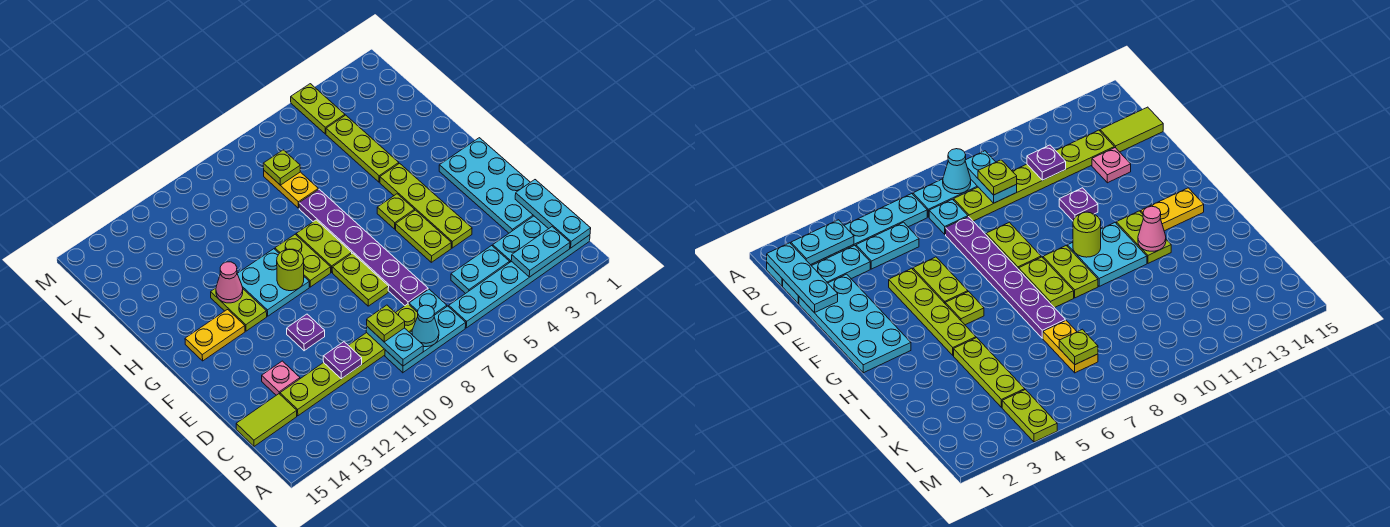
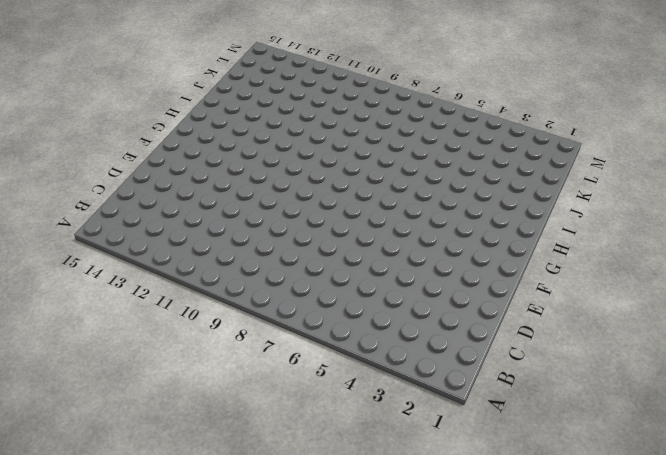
none -> cyan 1x6 plate [449,235,590,328]
none -> cyan 1x3 plate [385,306,466,373]
none -> cyan 1x3 plate [493,216,548,263]
none -> cyan 1x2 plate [451,246,509,294]

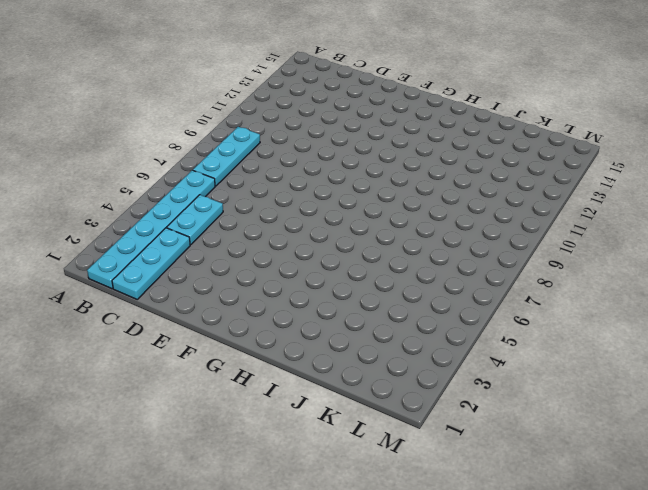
none -> cyan 1x1 plate [409,289,447,315]
none -> lime 1x6 plate [280,304,418,416]
none -> lime 1x2 tile [236,394,297,446]
none -> cyan 2x4 plate [439,138,534,233]

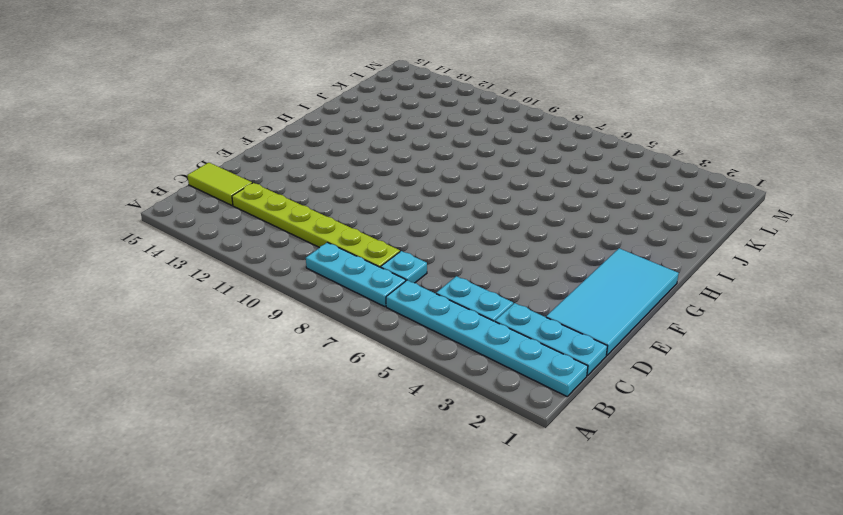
cyan 2x4 tile [546,248,679,355] -> cyan 2x4 plate [439,138,534,233]
none -> purple 1x6 plate [299,189,428,306]
none -> pink 1x1 plate [262,361,300,395]
none -> lime 1x4 plate [380,163,472,248]
none -> lime 1x2 plate [396,210,451,262]

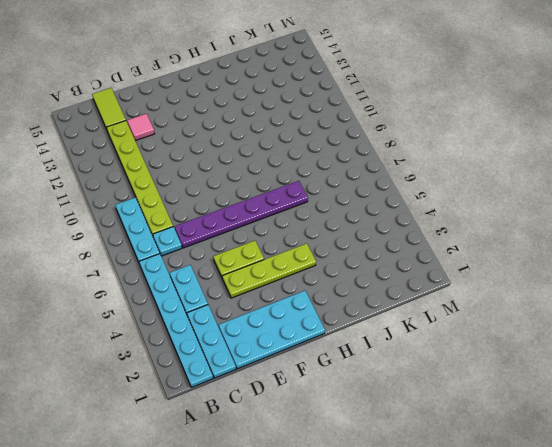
pink 1x1 tile [127,114,154,141] -> pink 1x1 plate [262,361,300,395]
none -> lime 1x2 plate [332,253,389,306]
none -> purple 1x1 plate [287,314,325,351]
none -> lime 1x1 plate [377,194,415,229]
none -> lime 1x2 plate [296,220,352,272]

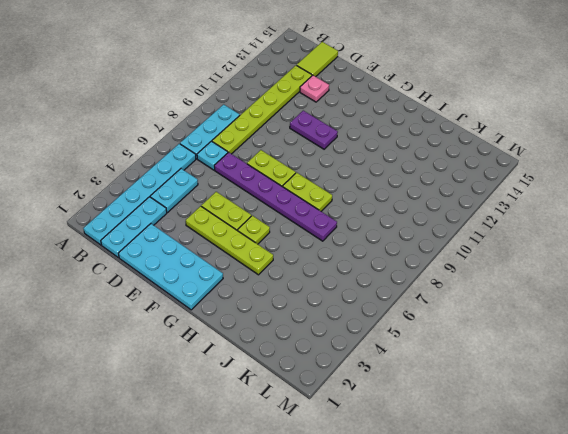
purple 1x2 plate [290,111,338,149] -> purple 1x1 plate [287,314,325,351]
none -> lime 1x2 plate [275,234,331,287]
none -> cyan 2x2 plate [237,249,309,316]
none -> lime 1x2 plate [211,288,267,331]
none -> yellow 1x2 plate [185,310,245,361]

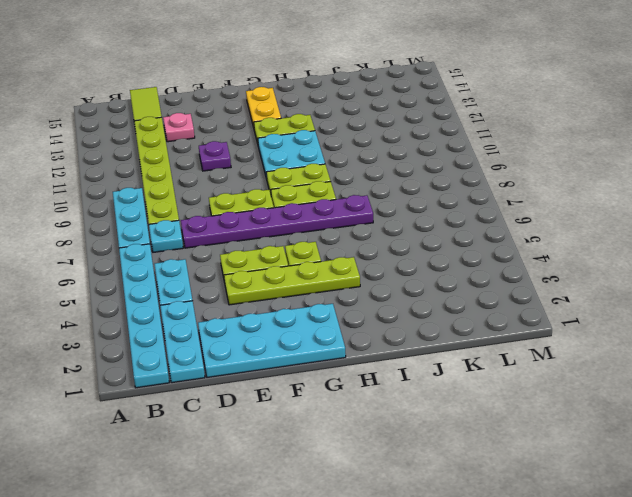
none -> lime 1x3 plate [326,115,399,182]
none -> yellow 1x2 plate [264,171,318,208]
none -> lime 1x2 plate [291,84,345,134]
none -> cyan 1x3 plate [515,180,591,248]

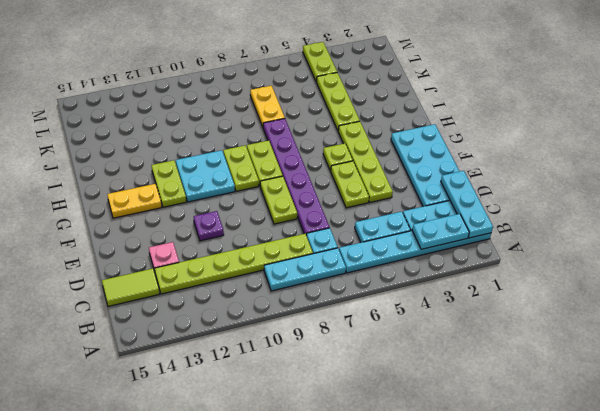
none -> cyan 1x1 cone [412,305,439,347]
none -> cyan 1x2 plate [366,327,423,366]
none -> purple 1x1 plate [323,342,362,379]
none -> lime 1x1 round brick [277,249,304,291]

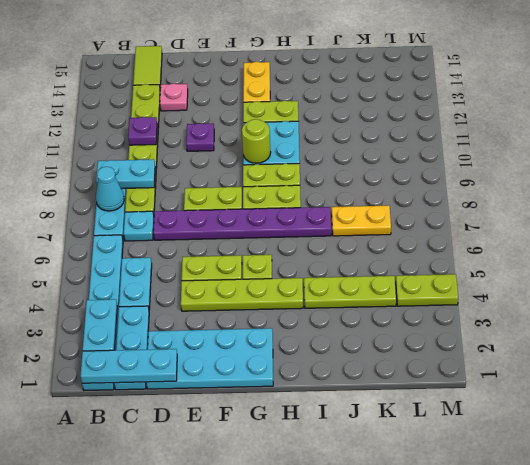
none -> pink 1x1 cone [216,262,243,303]
none -> lime 1x1 plate [263,150,300,185]
none -> lime 1x1 plate [367,305,405,342]

